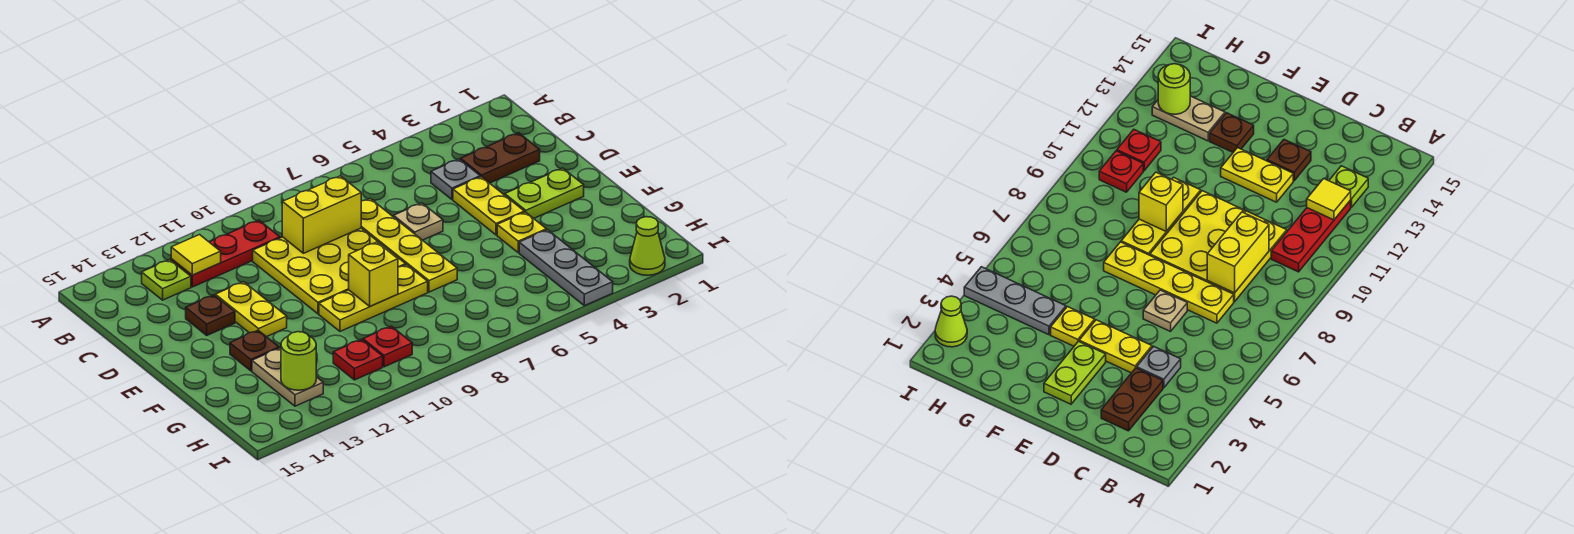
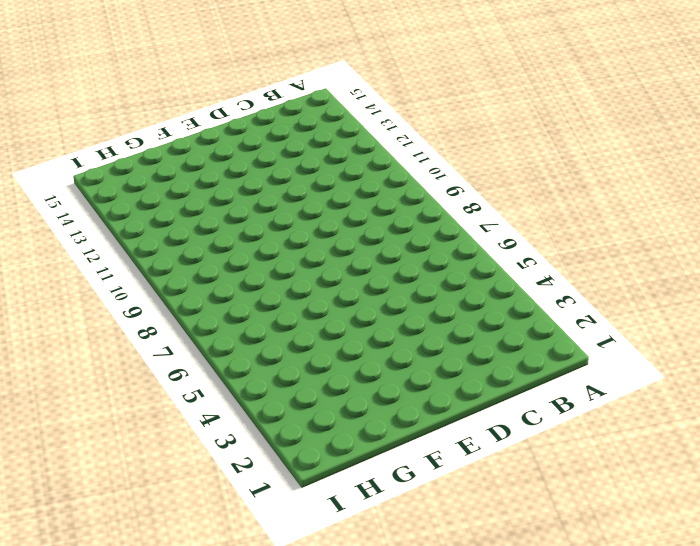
none -> red 1x3 plate [171,220,280,287]
none -> lime 1x1 plate [142,260,191,300]
none -> brown 1x2 plate [461,133,540,183]

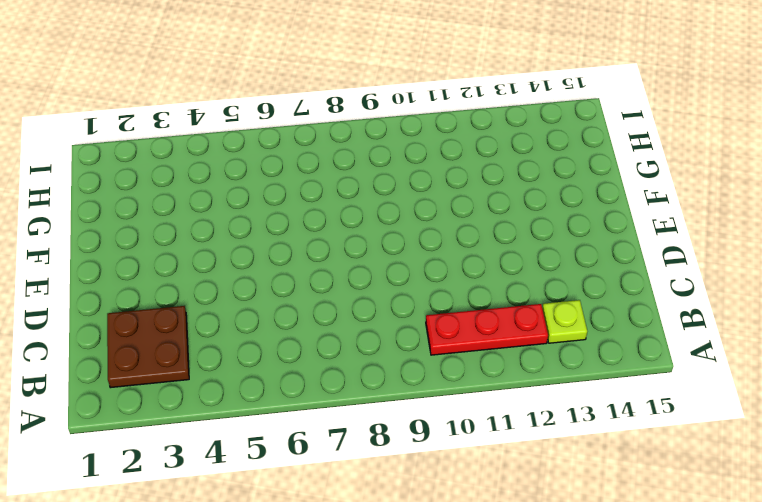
brown 2x2 plate [107,306,189,388] -> brown 1x2 plate [461,133,540,183]
none -> grey 1x1 plate [431,159,480,200]
none -> yellow 1x4 plate [361,199,457,292]
none -> yellow 3x3 plate [253,228,406,314]

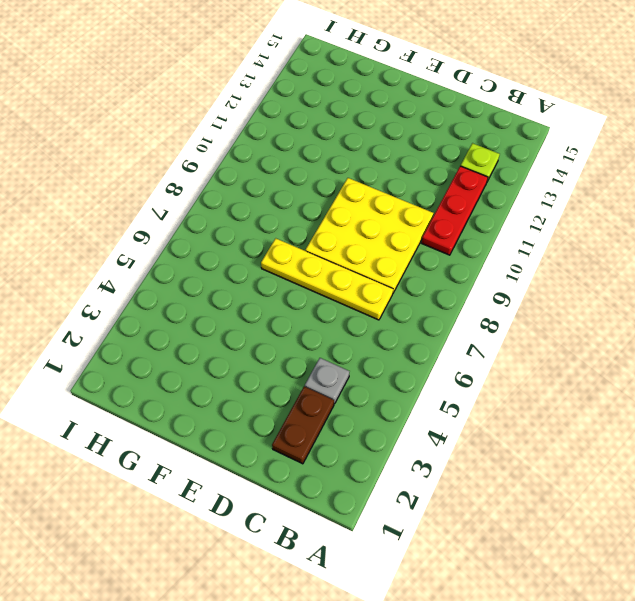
none -> yellow 1x2 plate [453,177,524,235]
none -> tan 1x1 plate [394,203,443,240]
none -> yellow 1x2 plate [215,282,287,337]

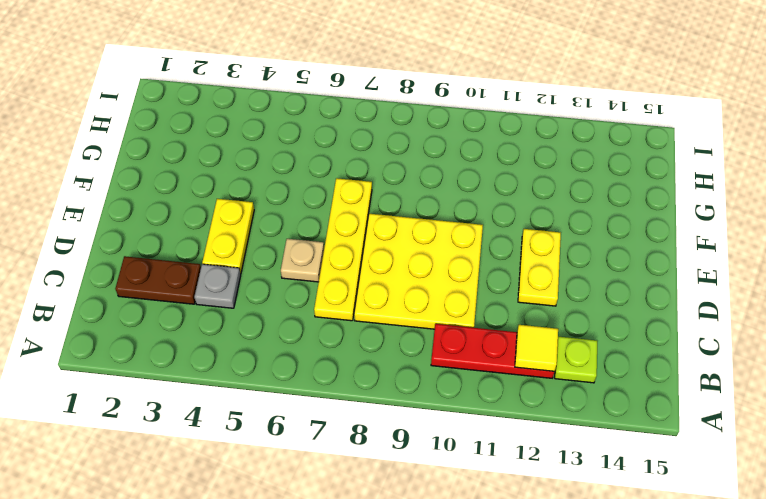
none -> brown 1x1 plate [186,295,235,335]
none -> lime 1x2 plate [505,168,584,218]
none -> yellow 1x1 plate [497,212,546,253]

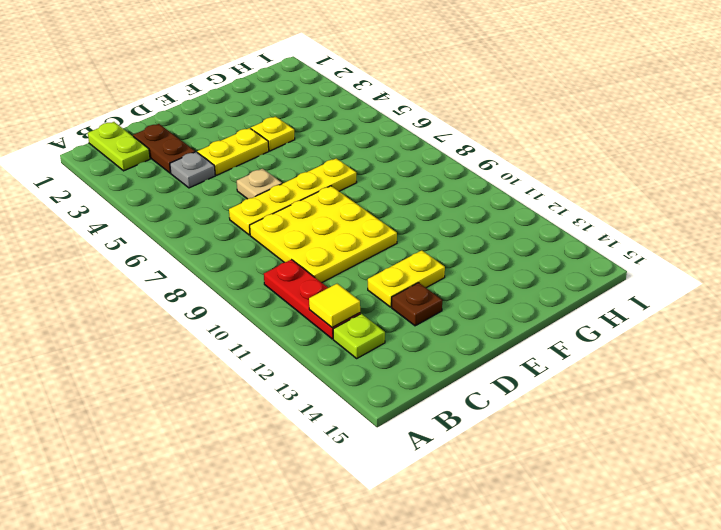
lime 1x2 plate [88,122,150,171] -> lime 1x2 plate moved to [505,168,584,218]
none -> yellow 1x3 plate [319,265,428,331]
none -> brown 1x1 plate [230,330,279,371]
none -> grey 1x3 plate [519,230,613,306]

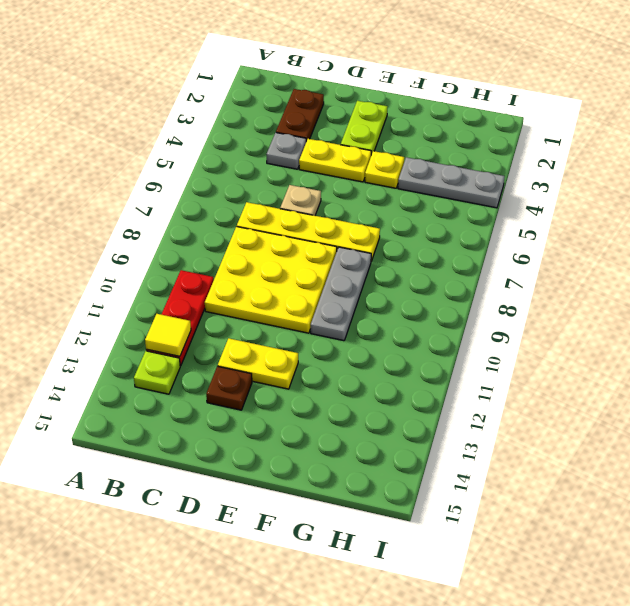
grey 1x3 plate [311,247,371,341] -> yellow 1x3 plate [319,265,428,331]
none -> brown 1x1 plate [230,330,279,371]
none -> tan 1x2 plate [252,348,323,406]
none -> red 1x1 plate [363,326,412,367]

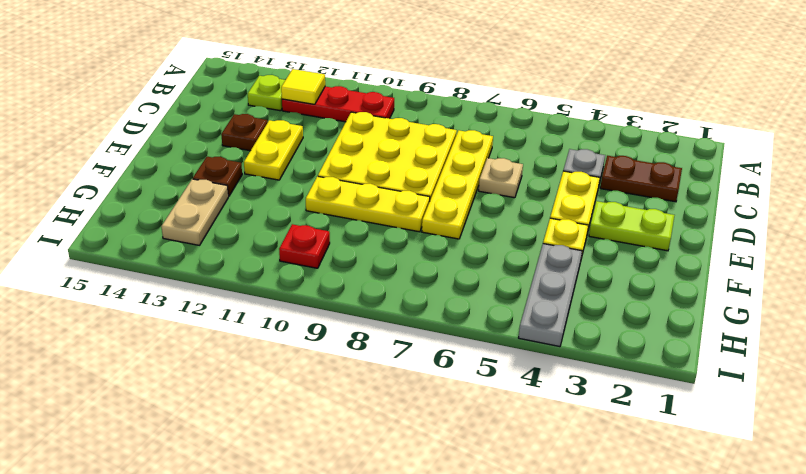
none -> red 1x1 plate [333,339,383,380]
none -> lime 1x1 cone [630,217,665,275]
none -> yellow 1x2 brick [282,176,361,253]

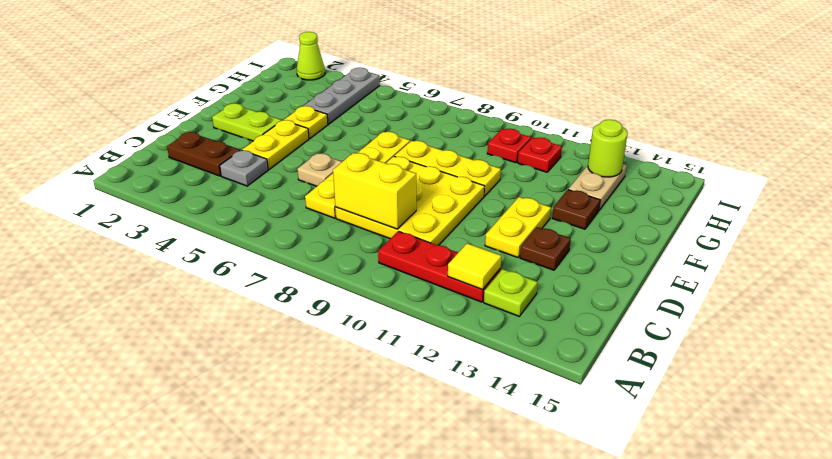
none -> yellow 1x1 brick [349,242,398,306]

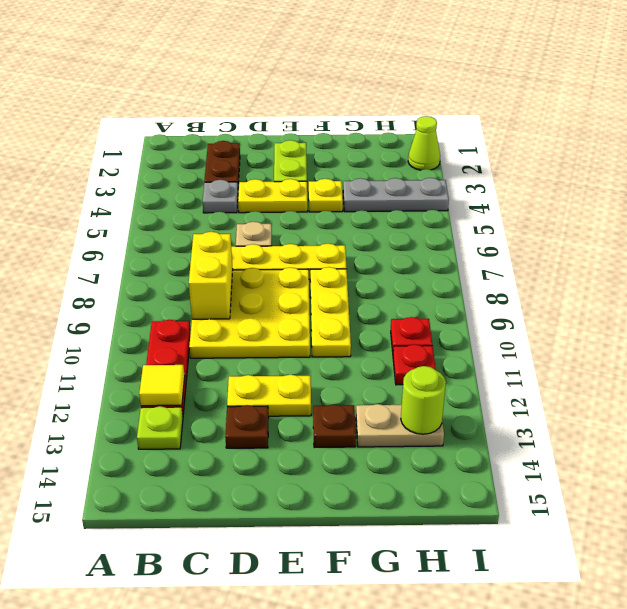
none -> yellow 1x1 brick [349,242,398,306]

